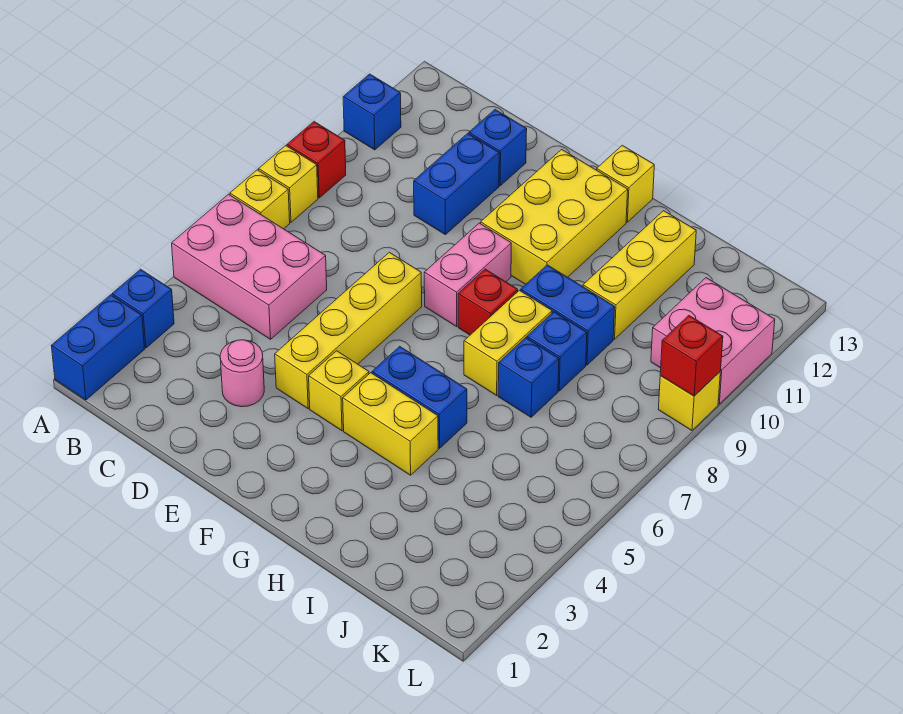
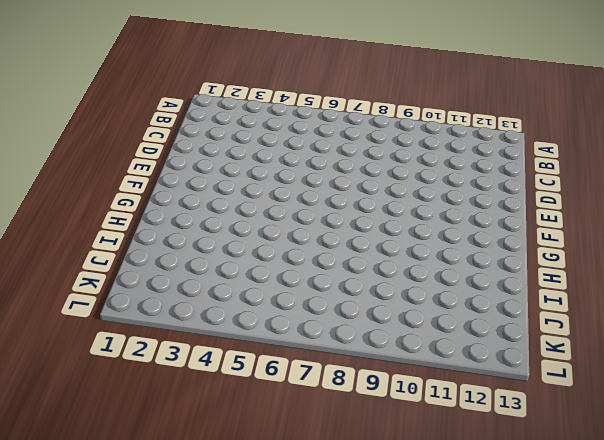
none -> blue 1x2 brick [51,295,145,400]
none -> blue 1x1 brick [112,269,174,348]
none -> pink 2x3 brick [172,194,327,339]

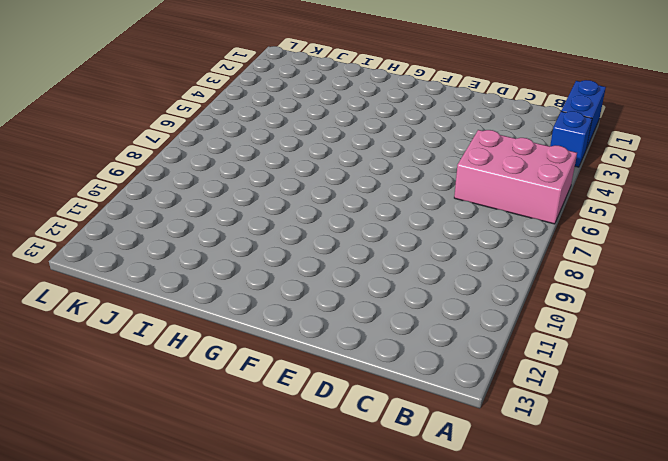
none -> yellow 1x1 brick [230,170,290,229]
none -> yellow 1x1 brick [259,146,318,222]
none -> red 1x1 brick [287,122,346,198]

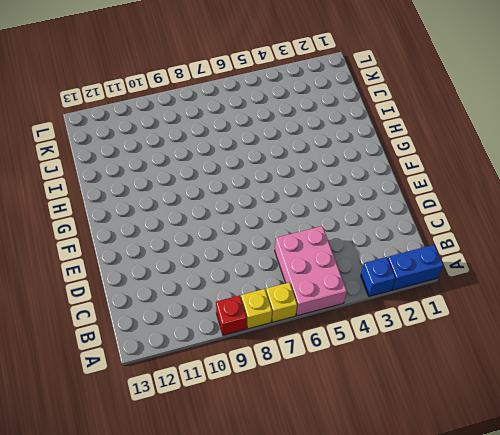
none -> blue 1x1 brick [343,74,401,150]
none -> pink 1x1 round brick [220,340,264,407]
none -> blue 1x2 brick [414,133,499,234]

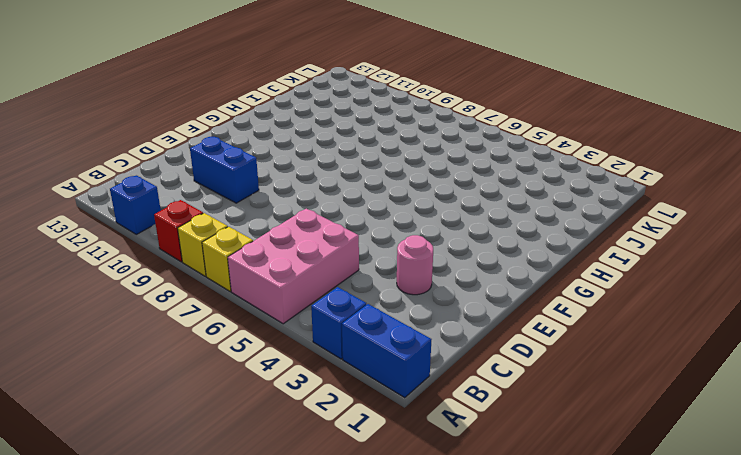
none -> blue 1x1 brick [469,110,527,186]
none -> yellow 1x4 brick [275,252,422,409]
none -> yellow 1x1 brick [309,351,369,431]

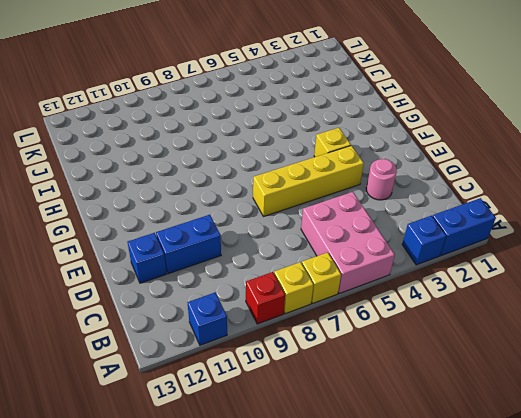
none -> pink 1x2 brick [424,223,511,326]
none -> yellow 2x3 brick [481,149,628,284]
none -> yellow 1x2 brick [343,373,438,475]

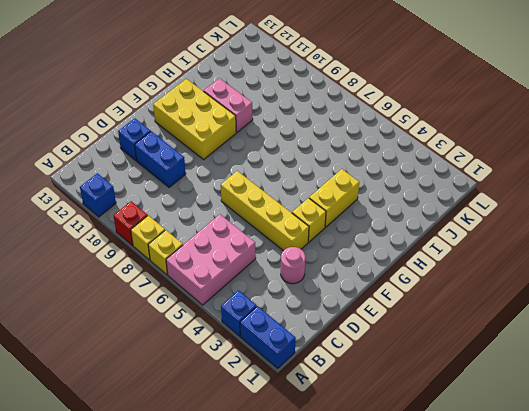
pink 1x2 brick [204,78,253,132] -> pink 1x2 brick moved to [424,223,511,326]
none -> blue 1x2 brick [372,346,467,448]
none -> red 1x1 brick [458,269,518,335]
none -> yellow 1x1 brick [597,145,654,222]

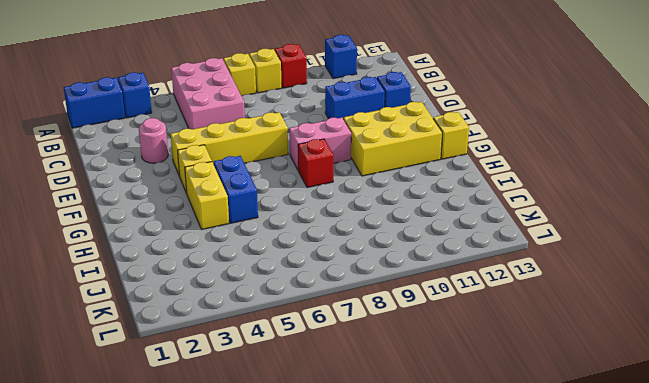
none -> yellow 1x2 brick [464,290,552,395]
none -> blue 1x2 brick [521,265,615,365]
none -> blue 1x1 brick [498,338,559,417]

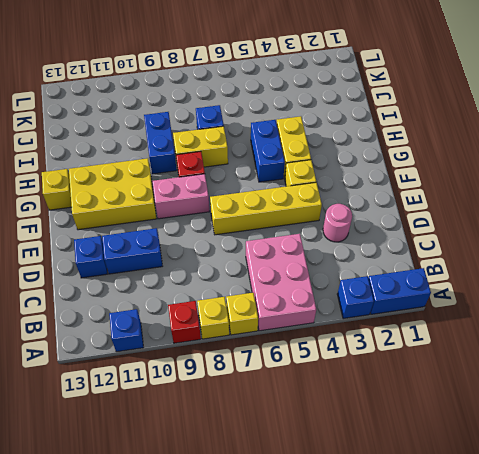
none -> blue 1x1 brick [527,312,587,391]
none -> yellow 1x3 brick [583,211,696,339]
none -> pink 2x2 brick [651,278,775,404]

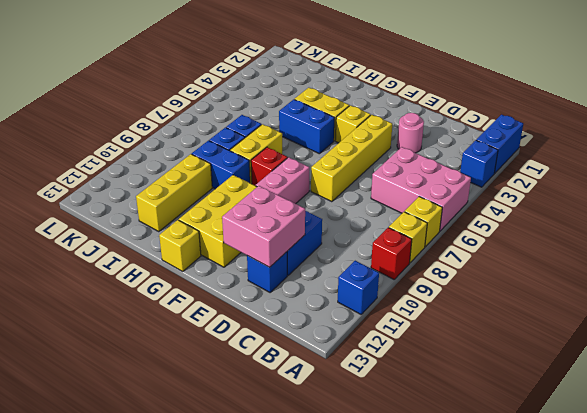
pink 2x2 brick [222,186,305,267] -> pink 2x2 brick moved to [651,278,775,404]
none -> yellow 1x1 brick [658,372,720,430]
none -> red 1x1 brick [660,316,723,396]

